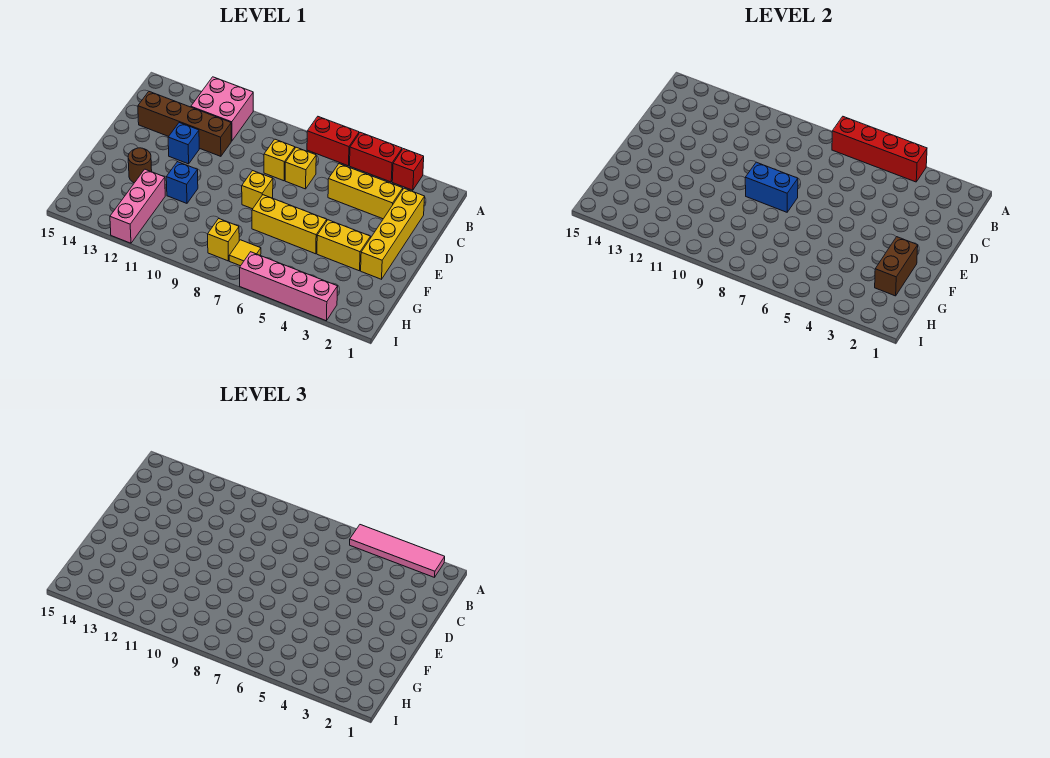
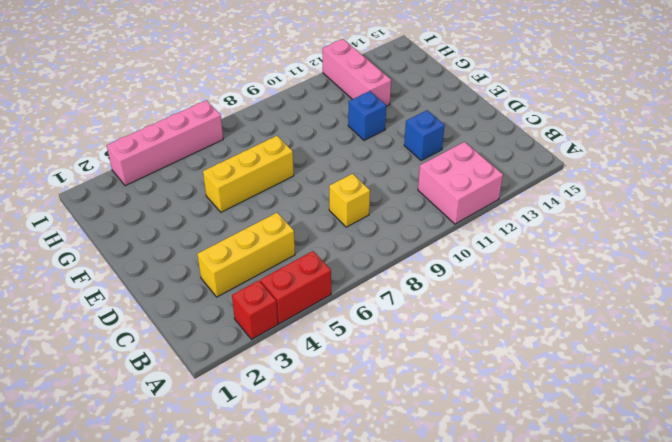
none -> red 1x2 brick [307,117,359,166]
none -> yellow 1x4 brick [361,188,425,279]
none -> yellow 1x1 brick [285,147,316,189]

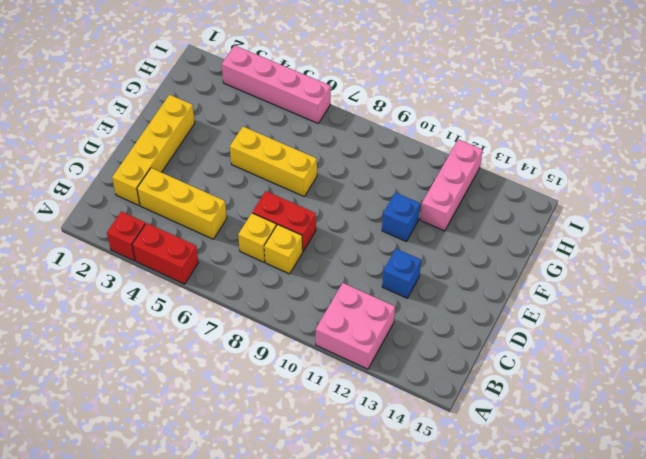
red 1x2 brick [252,191,316,251] -> red 1x2 brick moved to [307,117,359,166]
none -> brown 1x4 brick [138,92,231,156]
none -> yellow 1x1 brick [242,171,273,209]
none -> yellow 1x2 brick [317,220,371,271]

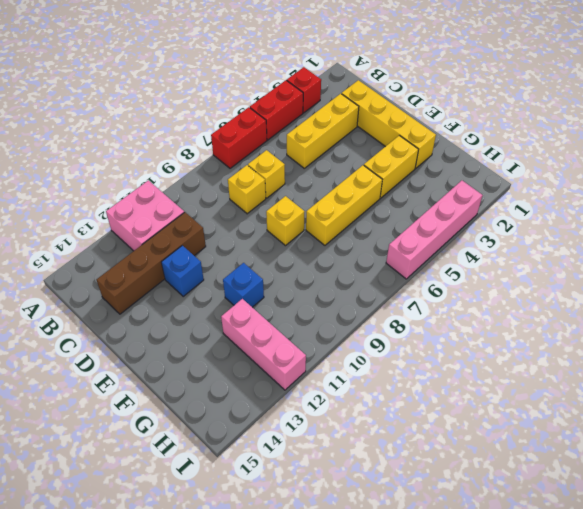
none -> brown 1x1 round brick [128,148,152,183]
none -> yellow 1x1 tile [229,240,261,266]
none -> yellow 1x1 brick [208,219,239,261]

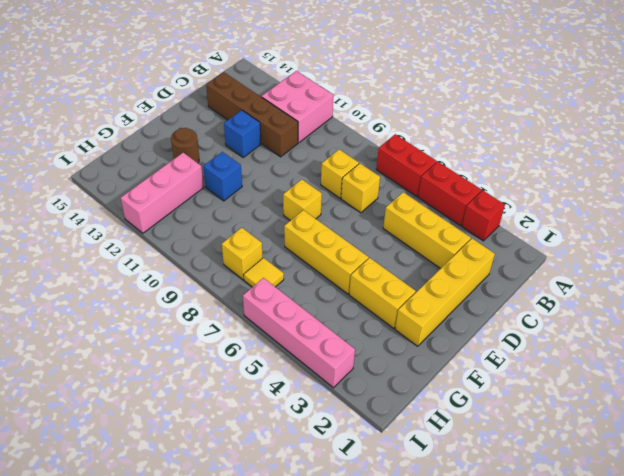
none -> red 1x4 brick [832,117,927,182]
none -> blue 1x2 brick [745,162,798,212]
none -> brown 1x2 brick [875,237,918,296]

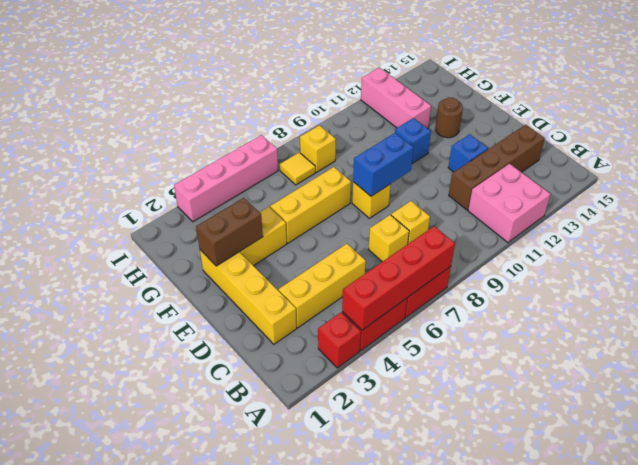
brown 1x2 brick [196,198,263,266] -> brown 1x2 brick turned to [875,237,918,296]
none -> pink 1x4 tile [350,525,445,577]

